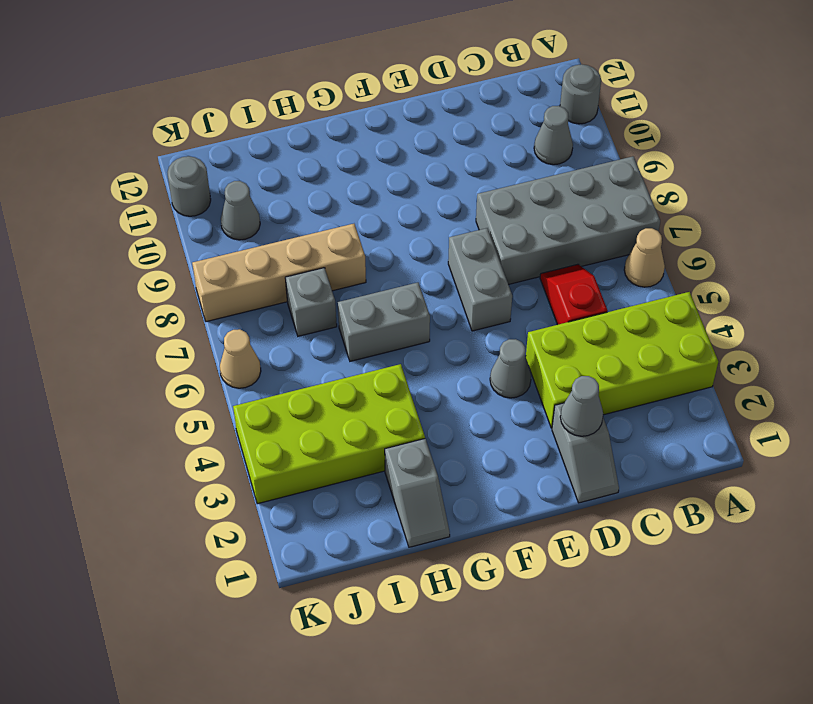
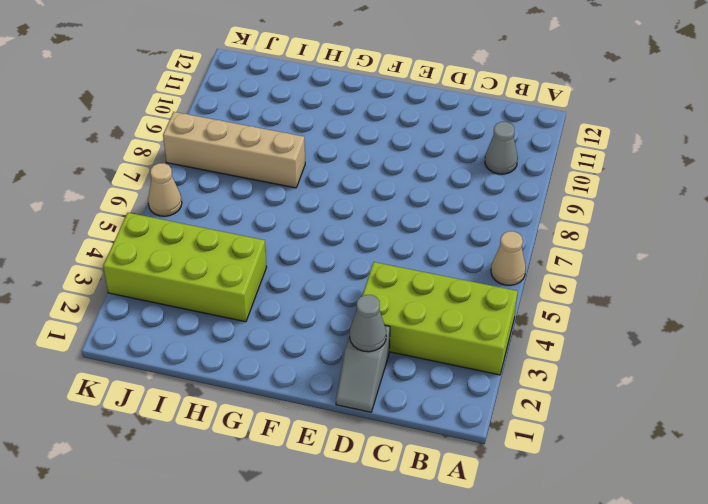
none -> grey 2x4 brick [476,156,660,285]
none -> grey 1x1 round brick [560,64,601,124]
none -> red 1x2 slope [540,264,608,325]

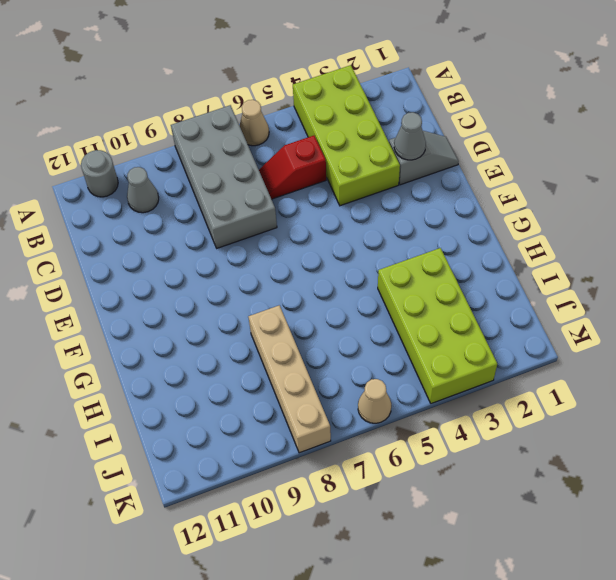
none -> grey 1x1 cone [490,339,531,398]
none -> grey 1x2 brick [448,228,512,331]
none -> grey 1x2 brick [338,283,430,361]

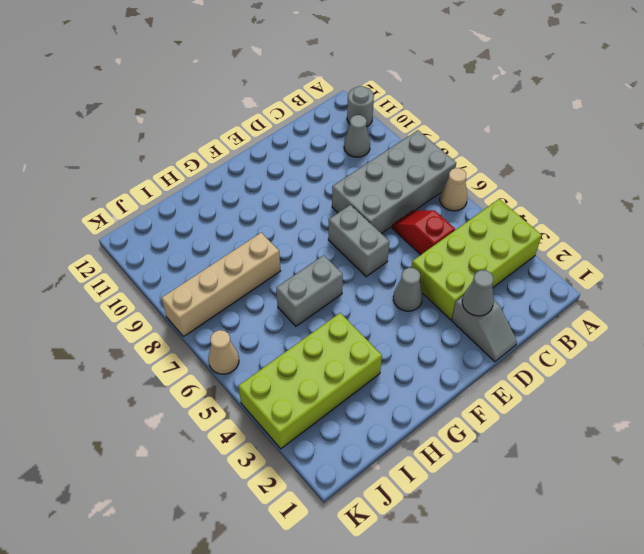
none -> grey 1x2 slope [385,439,450,547]
none -> grey 1x1 brick [285,268,337,336]
none -> grey 1x1 cone [221,181,260,240]

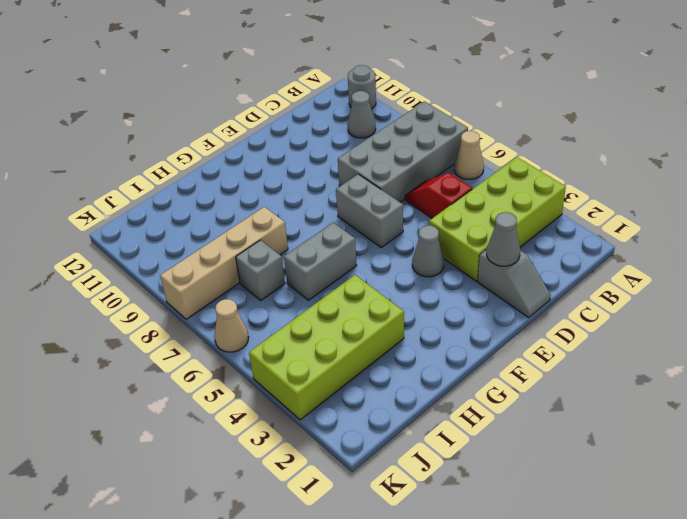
none -> grey 1x2 slope [385,439,450,547]
none -> grey 1x1 cone [221,181,260,240]
none -> grey 1x1 round brick [167,156,211,216]

